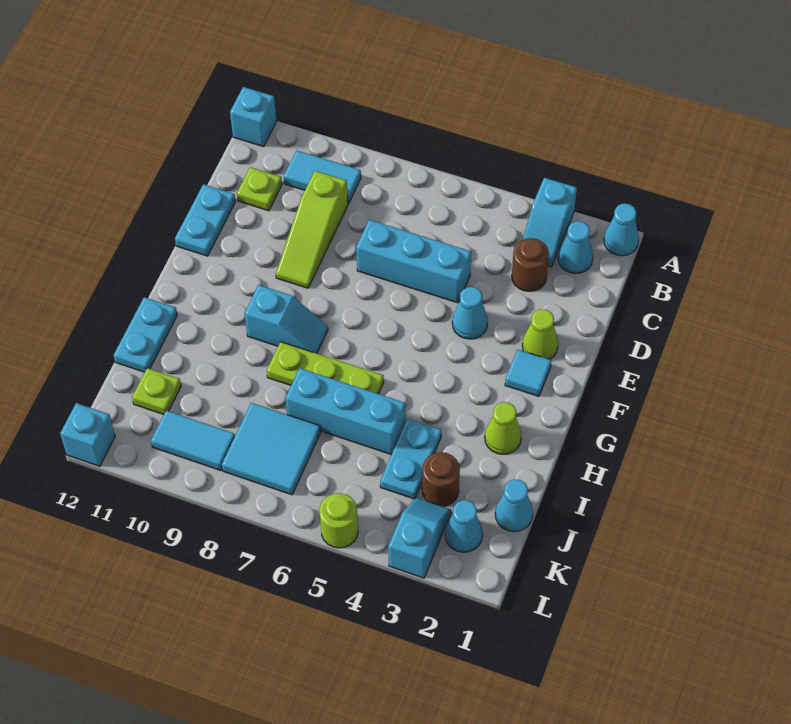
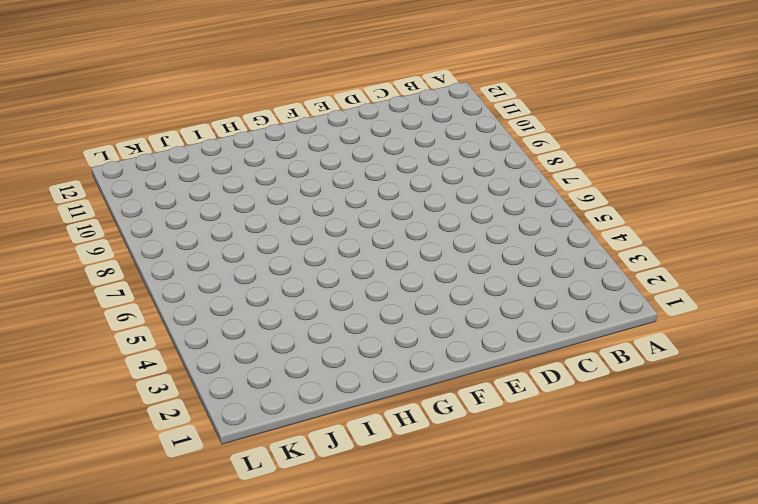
none -> cyan 1x1 cone [604,204,639,256]
none -> cyan 1x2 slope [523,178,577,267]
none -> cyan 1x1 brick [230,87,277,147]

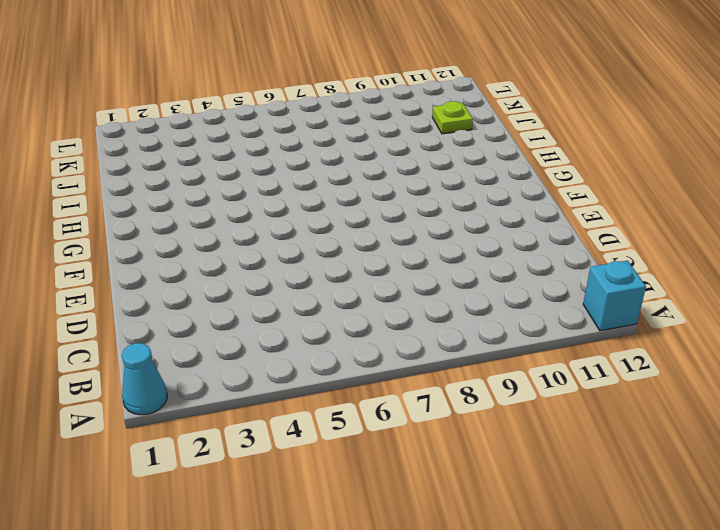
none -> cyan 1x2 slope [523,178,577,267]
none -> cyan 1x1 cone [558,221,593,274]
none -> cyan 1x2 tile [284,151,361,204]

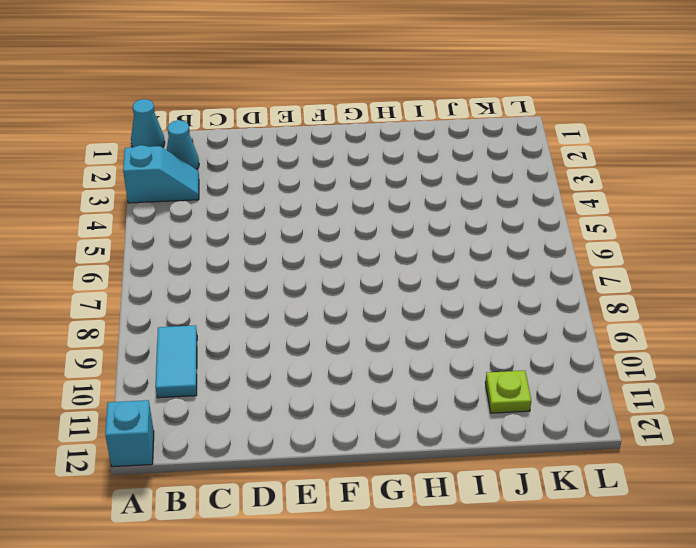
none -> brown 1x1 round brick [512,238,549,291]
none -> lime 1x3 slope [276,171,348,288]
none -> lime 1x1 plate [237,167,282,211]

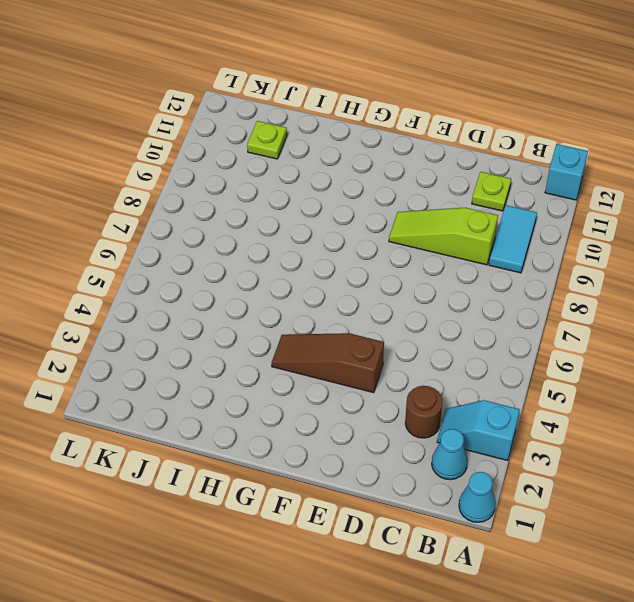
brown 1x3 slope [272,333,384,393] -> cyan 1x1 cone [452,287,488,339]
none -> cyan 1x3 brick [356,220,471,303]
none -> cyan 1x2 plate [175,184,235,256]
none -> lime 1x1 cone [522,309,558,359]

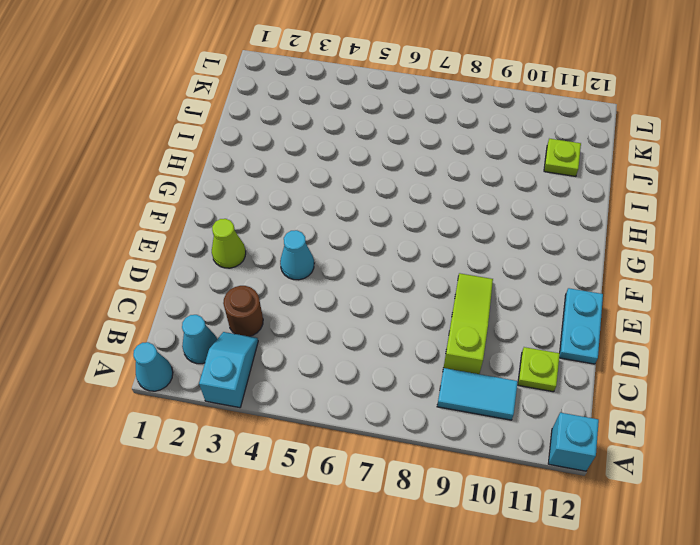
none -> cyan 1x3 brick [356,220,471,303]
none -> cyan 1x1 tile [505,350,551,396]
none -> cyan 1x2 slope [245,285,328,353]

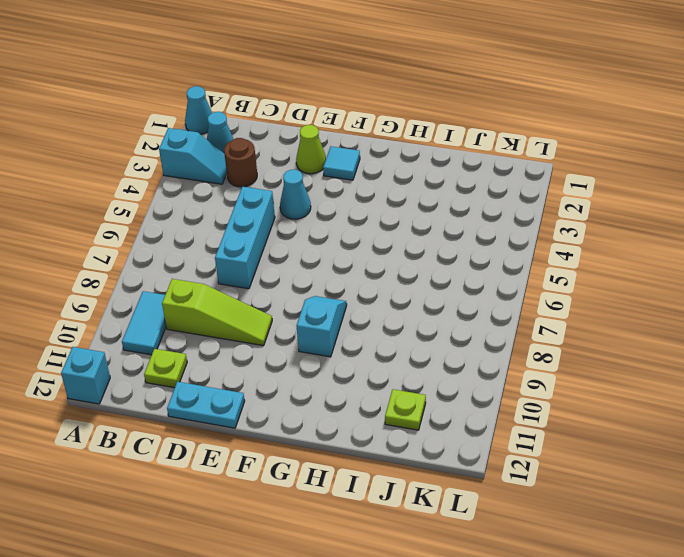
none -> lime 1x1 cone [485,402,521,454]
none -> lime 1x3 plate [267,342,384,394]
none -> cyan 1x2 plate [114,297,177,372]

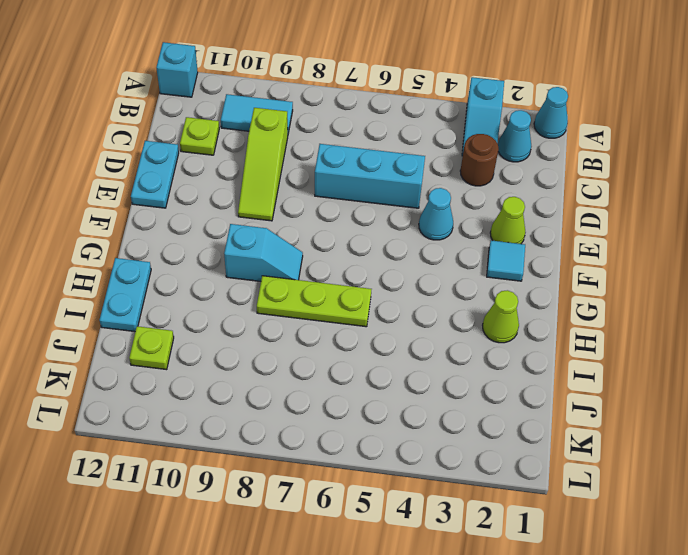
none -> cyan 1x2 plate [380,419,441,499]
none -> cyan 1x3 brick [285,368,406,455]
none -> cyan 1x1 cone [495,479,533,532]

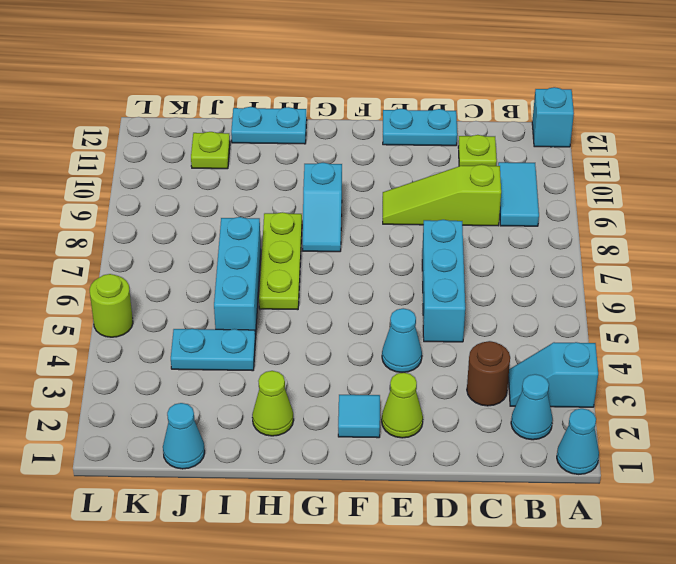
none -> brown 1x1 round brick [422,452,460,506]
none -> cyan 2x2 tile [222,403,321,495]
none -> cyan 1x1 cone [445,500,483,552]

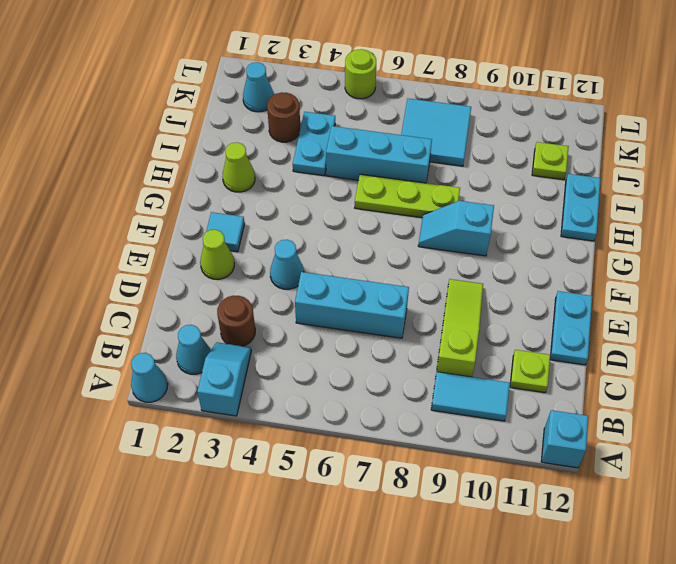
none -> cyan 1x1 cone [495,479,533,532]
none -> cyan 1x2 slope [388,498,451,578]
none -> cyan 1x2 tile [151,411,235,471]

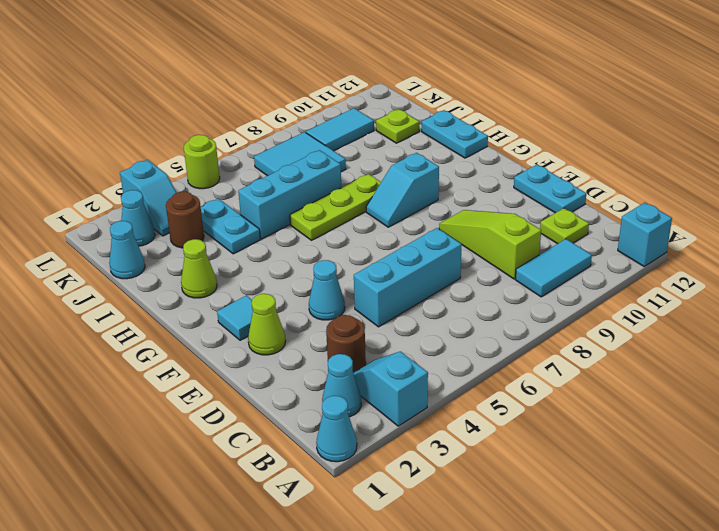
none -> cyan 1x1 brick [60,403,115,466]

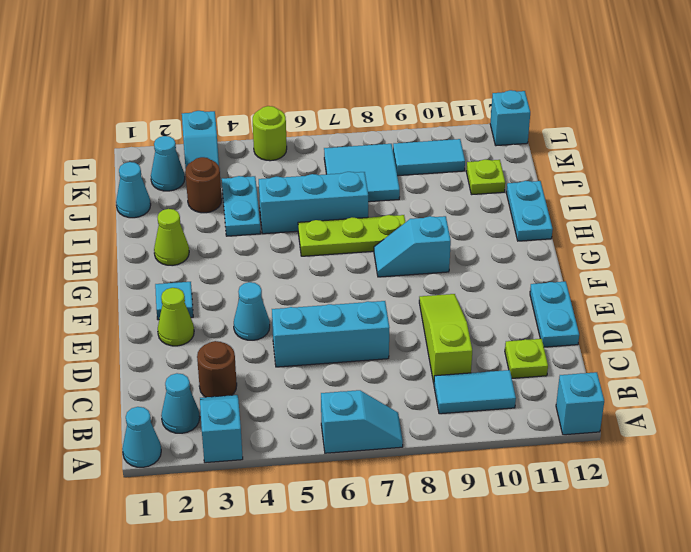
cyan 1x2 slope [321,390,403,453] -> none

